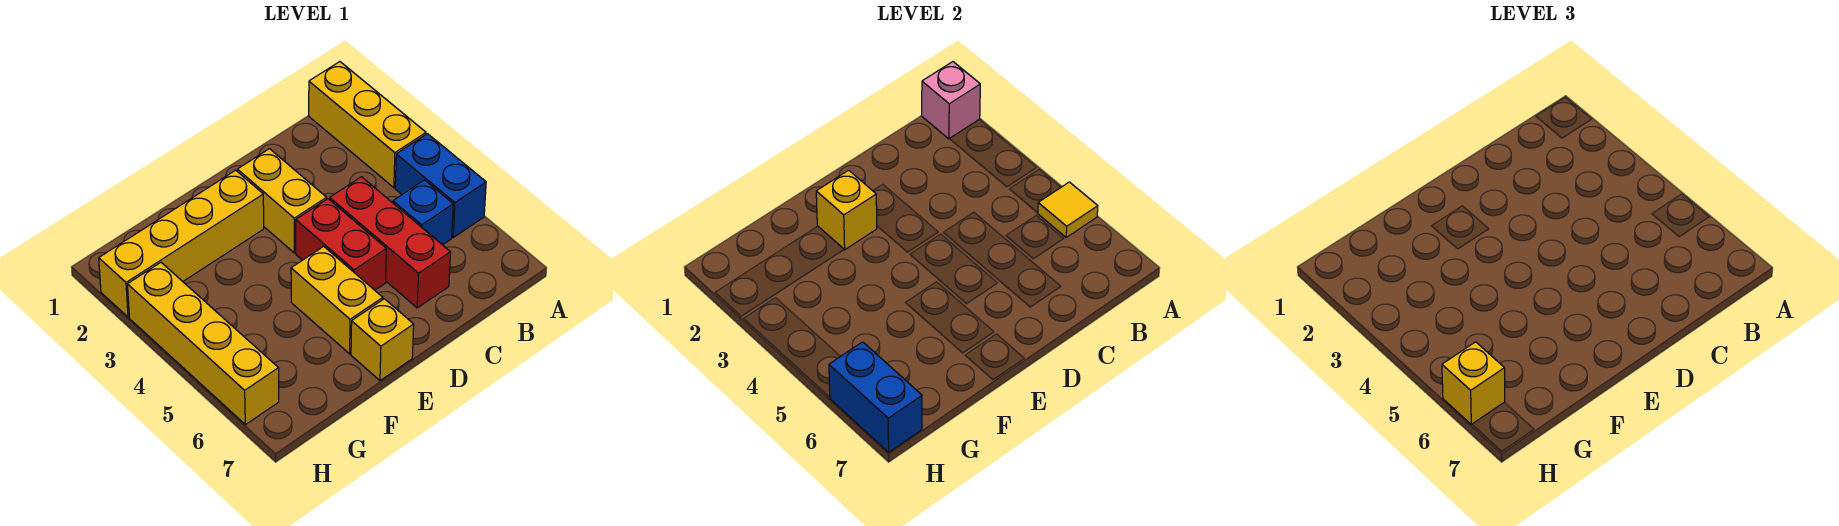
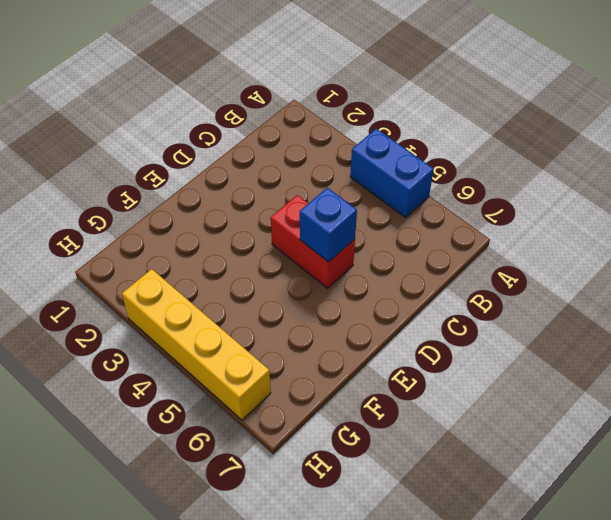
blue 1x1 brick [300,188,357,262] -> blue 1x1 brick moved to [393,180,453,245]
none -> yellow 1x3 brick [309,62,426,188]
none -> red 1x3 brick [330,177,451,308]
none -> yellow 1x2 brick [237,149,327,253]

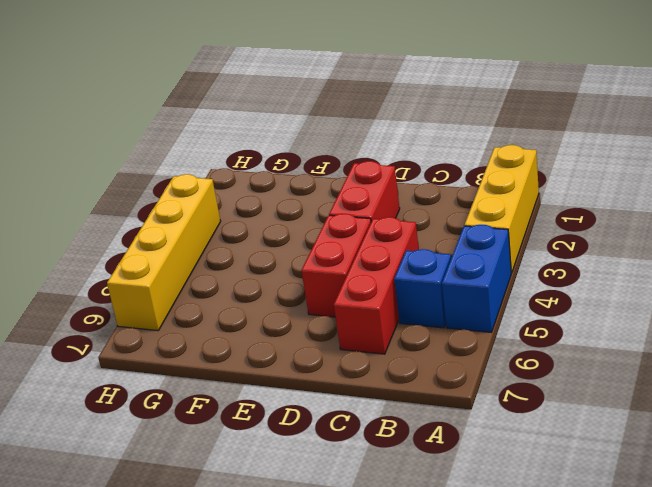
red 1x2 brick [329,161,400,222] -> yellow 1x2 brick [237,149,327,253]
none -> yellow 1x4 brick [99,170,264,317]
none -> yellow 1x2 brick [291,246,383,354]
none -> yellow 1x1 brick [351,299,414,381]

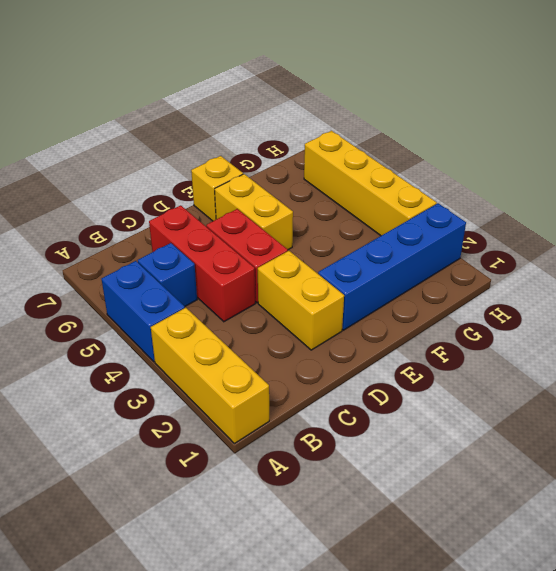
blue 1x4 brick [318,203,466,330] -> yellow 1x4 brick [99,170,264,317]
none -> pink 1x1 brick [922,62,980,139]
none -> yellow 1x1 tile [1038,182,1098,237]
none -> yellow 1x1 brick [816,170,877,250]

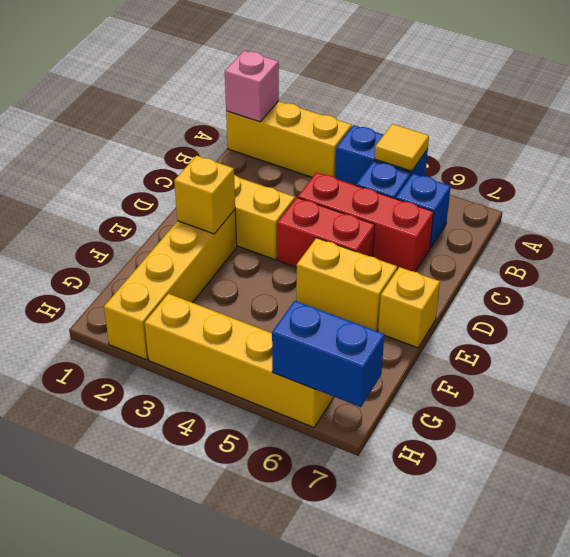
blue 1x1 brick [396,174,451,248] -> none
none -> yellow 1x1 brick [1442,342,1505,425]

